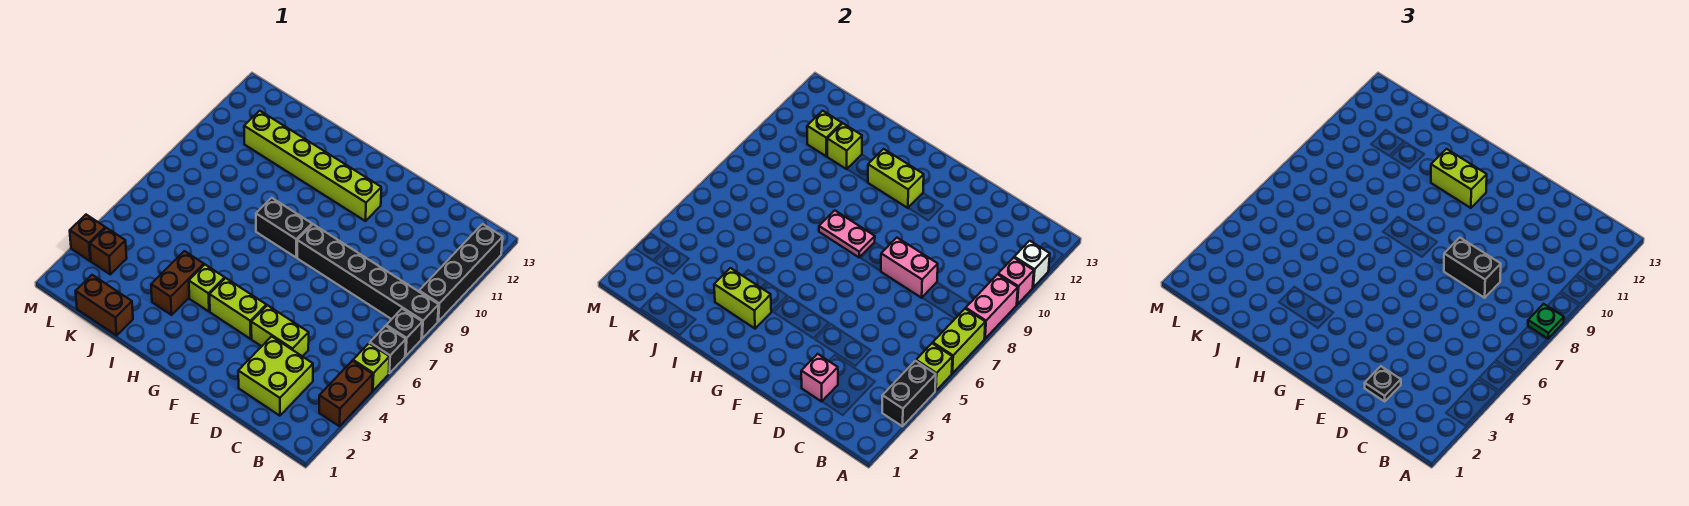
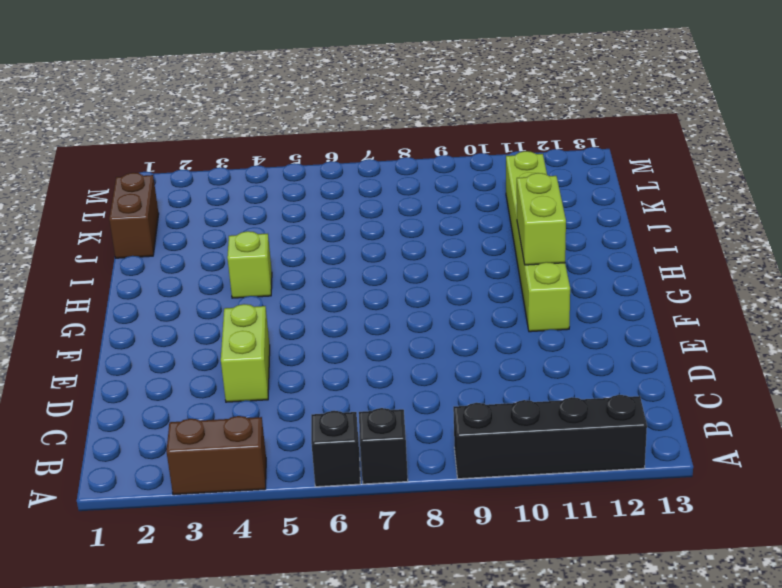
none -> lime 1x1 brick [353,343,389,391]
none -> black 1x6 brick [297,224,439,339]
none -> lime 2x2 brick [238,336,313,416]
none -> lime 1x2 brick [210,278,266,339]

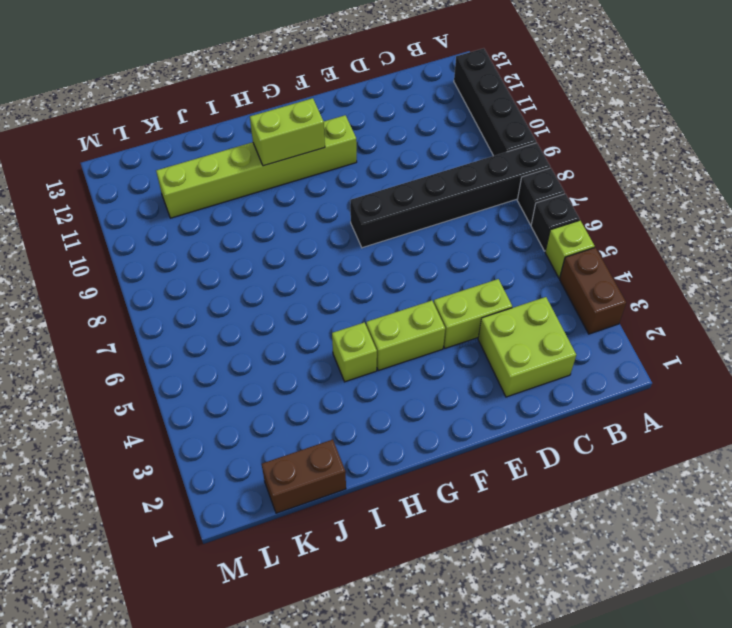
none -> black 1x2 brick [256,198,312,257]
none -> brown 1x2 brick [151,251,204,315]
none -> brown 1x1 brick [90,228,127,274]
none -> brown 1x1 brick [70,215,105,261]

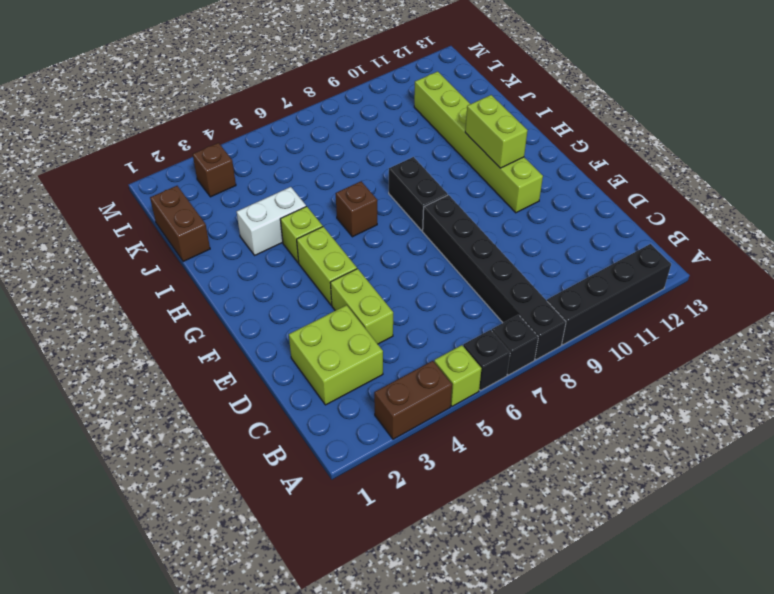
brown 1x1 brick [336,181,377,237] -> brown 1x1 brick moved to [70,215,105,261]
white 1x2 brick [237,187,306,255] -> brown 1x2 brick [151,251,204,315]
none -> black 1x2 brick [882,361,936,426]
none -> lime 1x1 brick [916,343,952,391]
none -> lime 1x2 brick [933,309,985,373]
none -> pink 1x2 brick [966,274,1018,339]

